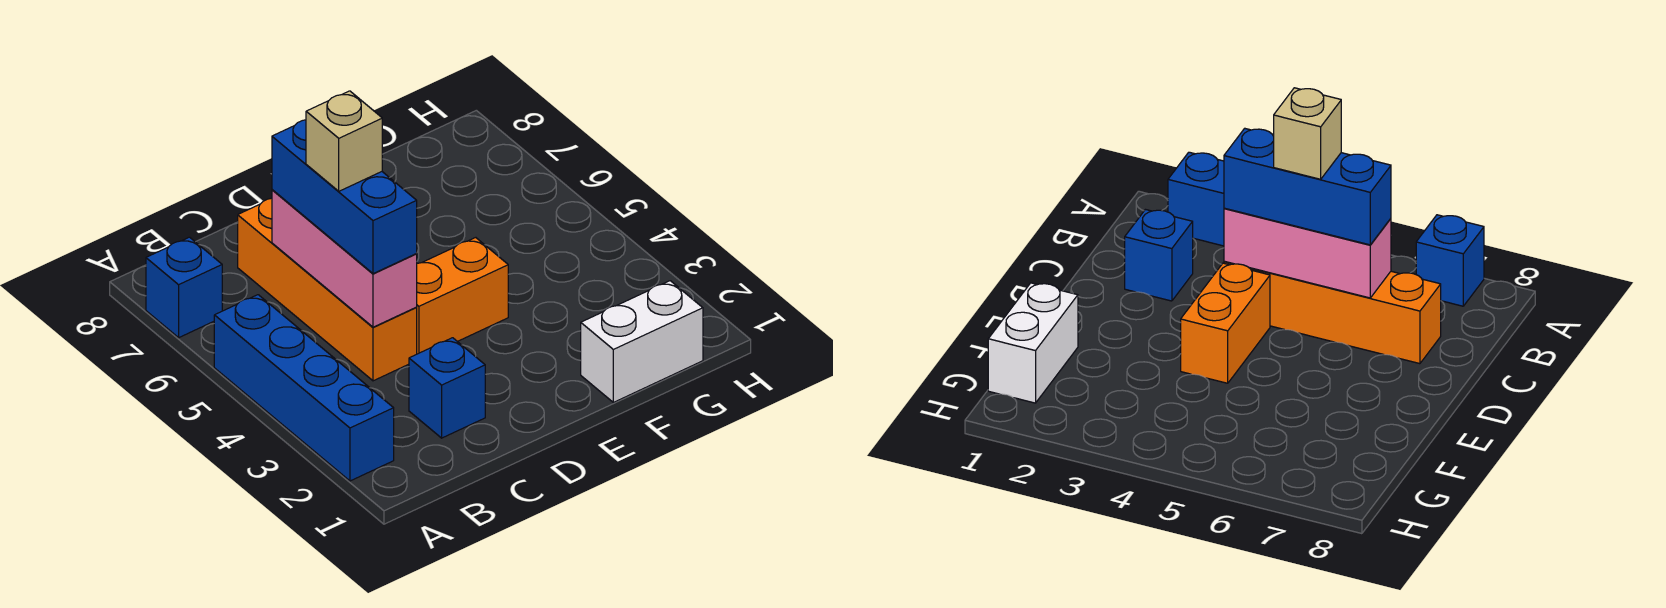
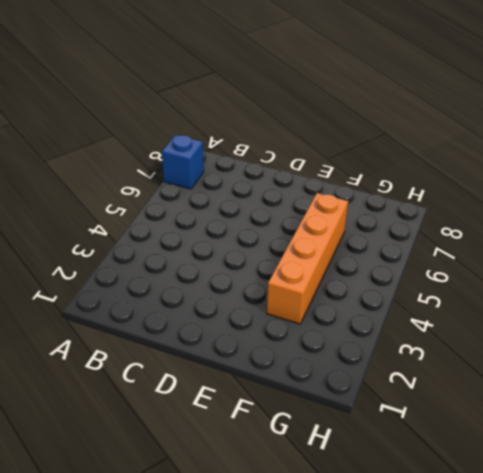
orange 1x4 brick [267,193,348,324] -> orange 1x4 brick moved to [238,198,417,381]
none -> blue 1x4 brick [214,295,394,481]
none -> blue 1x1 brick [409,338,485,438]

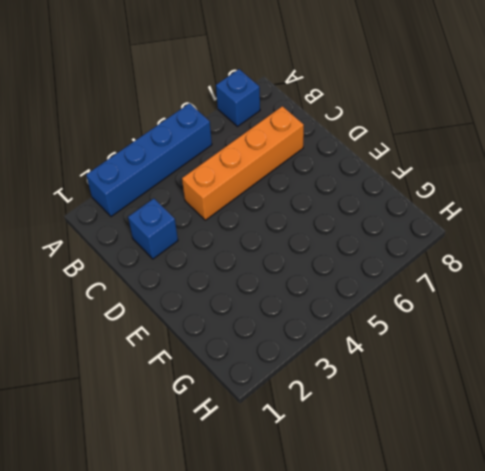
none -> orange 1x2 brick [416,238,508,354]
none -> white 1x2 brick [581,281,703,402]

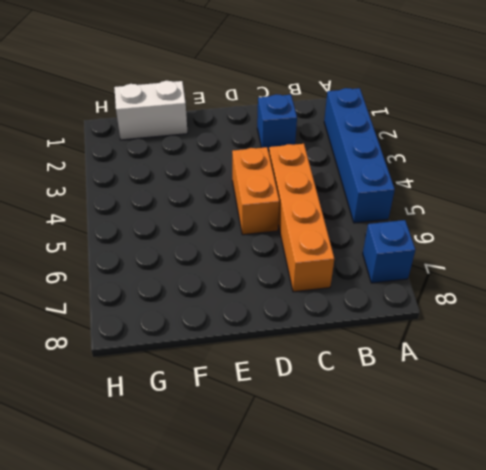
orange 1x2 brick [232,147,279,235] -> orange 1x2 brick turned to [416,238,508,354]
none -> pink 1x3 brick [272,190,417,327]
none -> blue 1x3 brick [272,120,417,274]

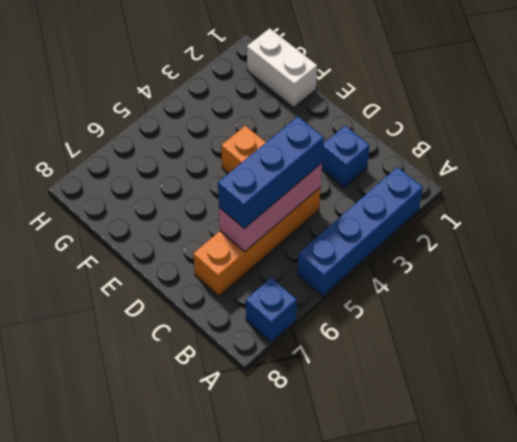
none -> tan 1x1 brick [306,91,382,191]

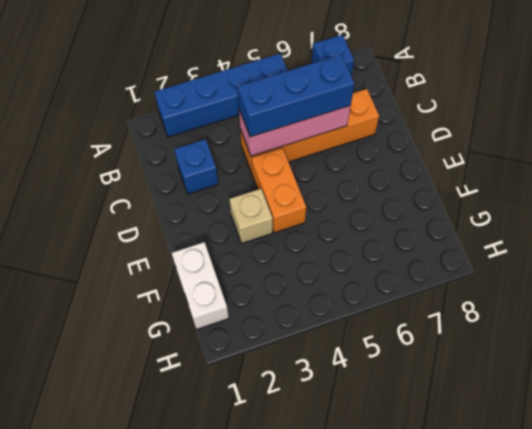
tan 1x1 brick [229,189,273,243] -> tan 1x1 brick moved to [306,91,382,191]

